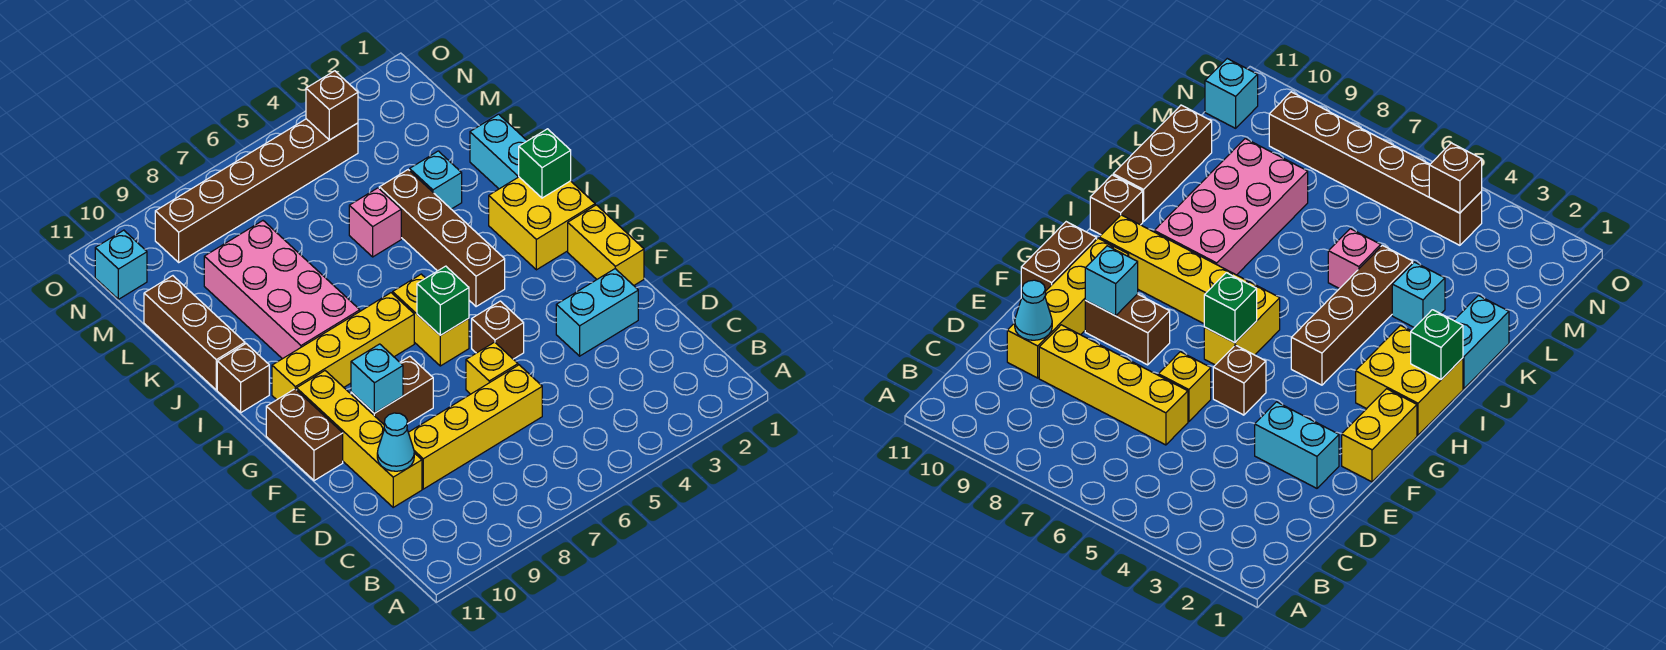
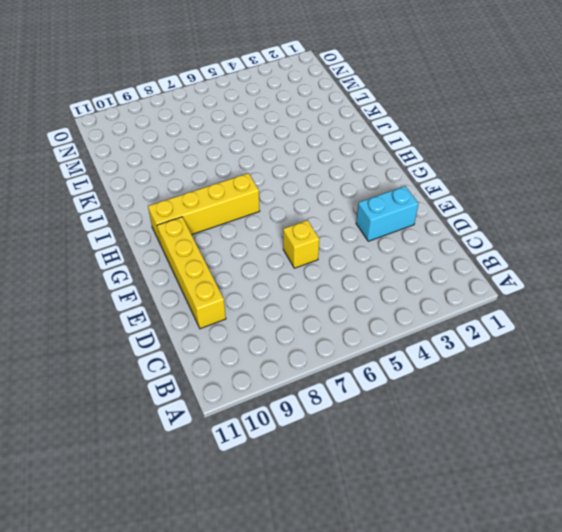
none -> yellow 1x4 brick [408,365,542,489]
none -> yellow 1x2 brick [568,205,644,285]
none -> brown 1x1 brick [472,301,524,359]

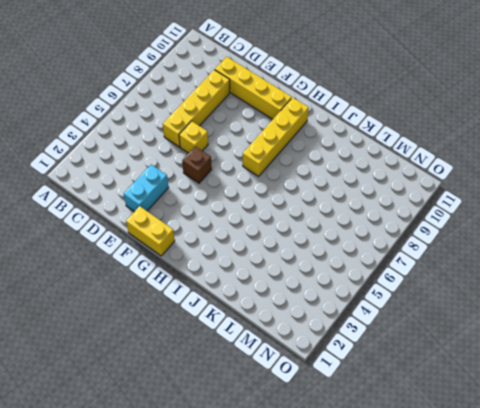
none -> brown 1x2 brick [351,356,433,424]
none -> brown 1x2 brick [266,389,343,481]
none -> yellow 1x2 brick [393,274,469,366]

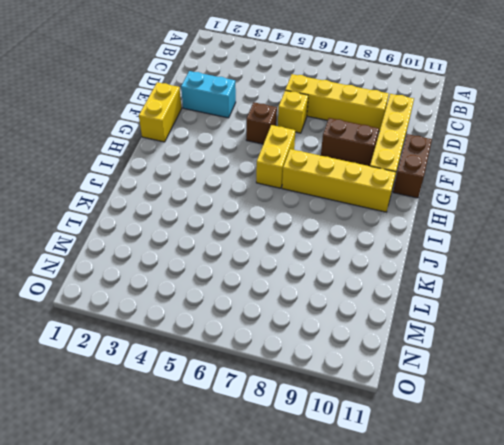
none -> yellow 2x2 brick [489,177,595,270]
none -> brown 1x4 brick [379,170,505,307]
none -> pink 2x4 brick [204,221,360,359]

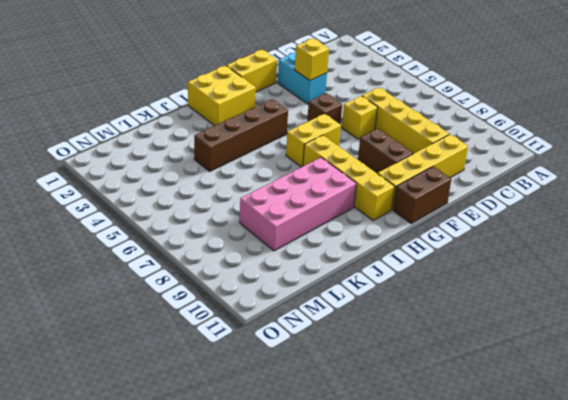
yellow 1x1 brick [295,38,329,80] -> none
none -> brown 1x1 brick [217,344,269,412]
none -> cyan 1x2 brick [470,114,527,189]
none -> brown 1x3 brick [144,276,245,390]

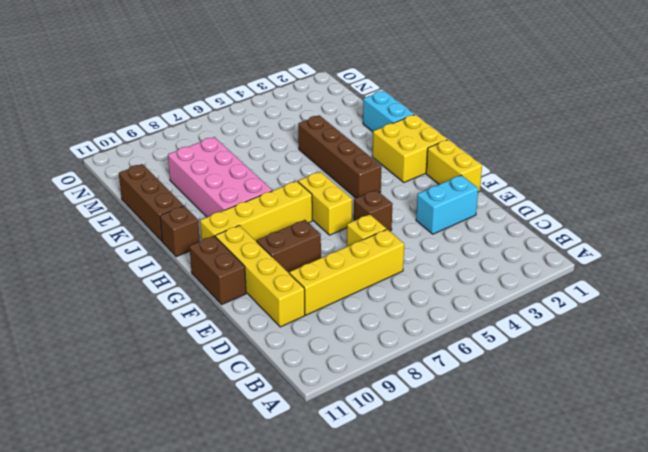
none -> cyan 1x1 brick [410,151,462,209]
none -> pink 1x1 brick [349,188,401,257]
none -> brown 1x6 brick [155,119,358,262]

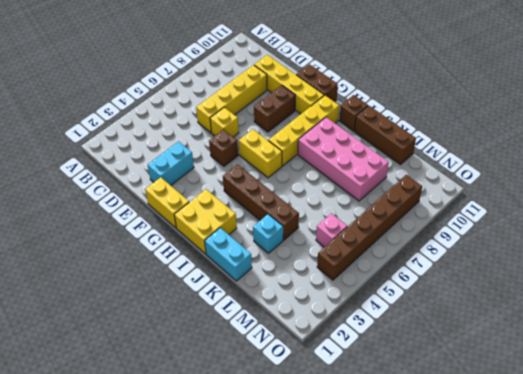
pink 1x1 brick [316,213,347,247] -> pink 1x1 brick moved to [349,188,401,257]
none -> cyan 1x1 brick [95,230,147,299]
none -> cyan 1x1 cone [377,413,414,471]
none -> cyan 1x1 brick [351,344,403,413]

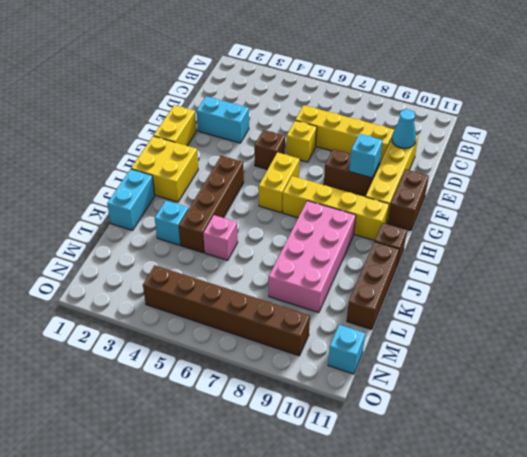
none -> green 1x1 brick [417,266,469,335]
none -> green 1x1 brick [519,129,571,198]
none -> brown 1x1 brick [306,71,358,140]

